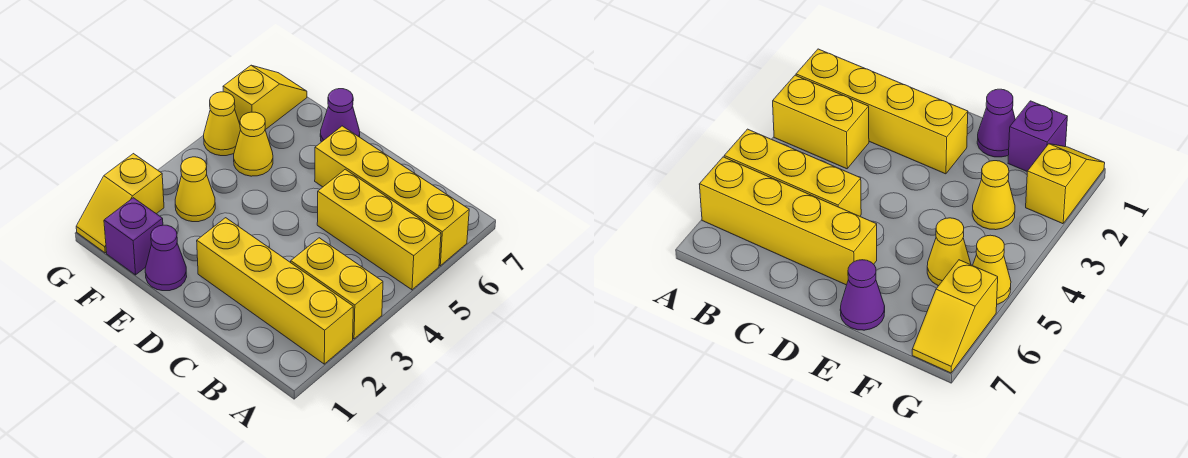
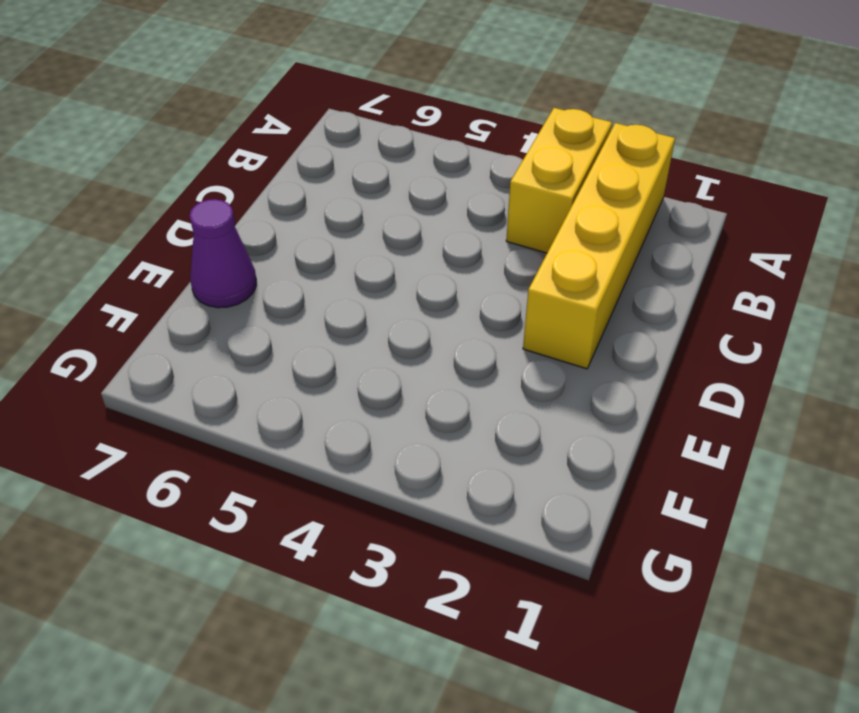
none -> yellow 1x3 brick [317,169,441,290]
none -> yellow 1x4 brick [315,126,469,266]
none -> purple 1x1 cone [145,225,187,291]

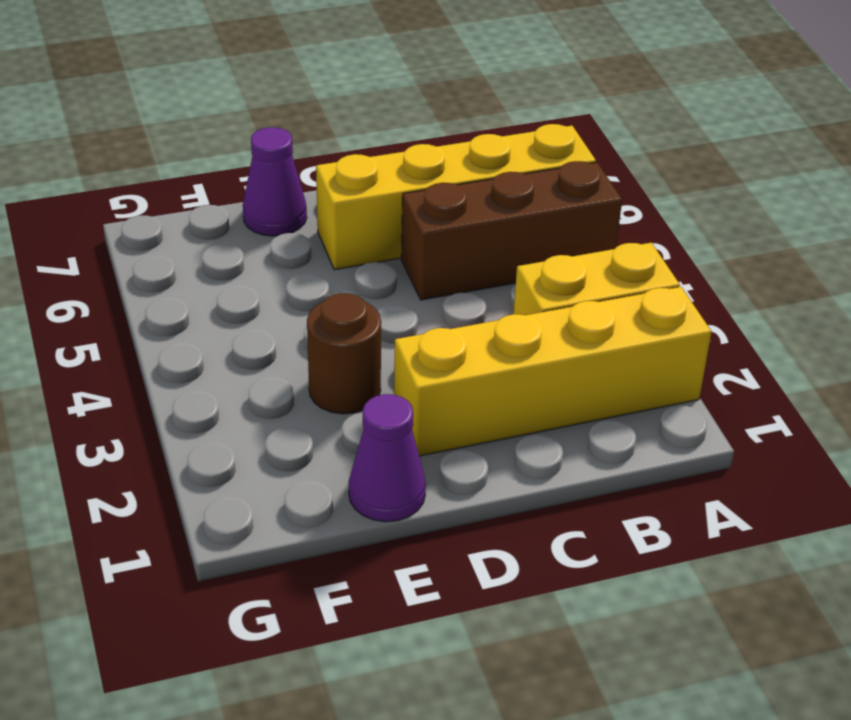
brown 1x3 brick [401,161,622,300] -> yellow 1x3 brick [317,169,441,290]
brown 1x1 round brick [307,293,381,414] -> none
none -> purple 1x1 brick [104,198,163,275]
none -> yellow 1x1 cone [175,157,215,222]
none -> yellow 1x1 cone [234,112,273,176]

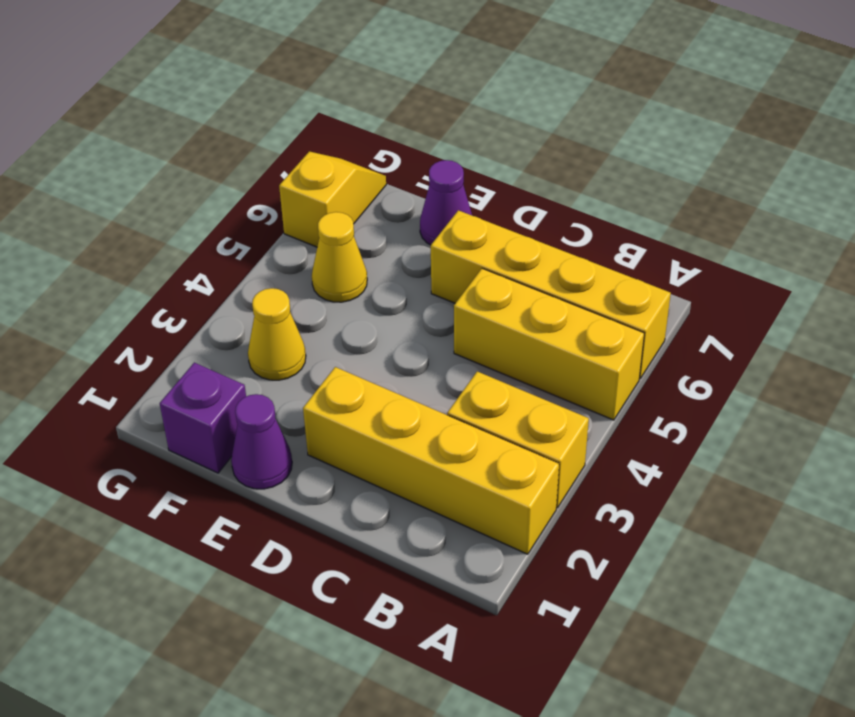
none -> yellow 1x2 slope [76,154,164,253]
none -> yellow 1x1 cone [204,92,241,156]

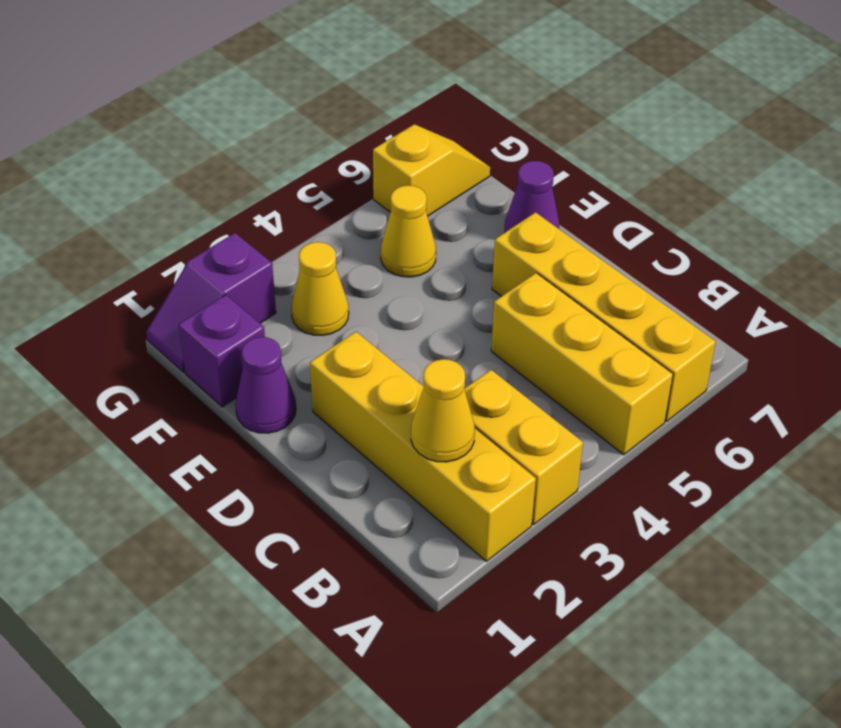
yellow 1x1 cone [411,359,475,462] -> yellow 1x1 cone moved to [204,92,241,156]
purple 1x2 slope [146,233,276,372] -> yellow 1x2 slope [76,154,164,253]

